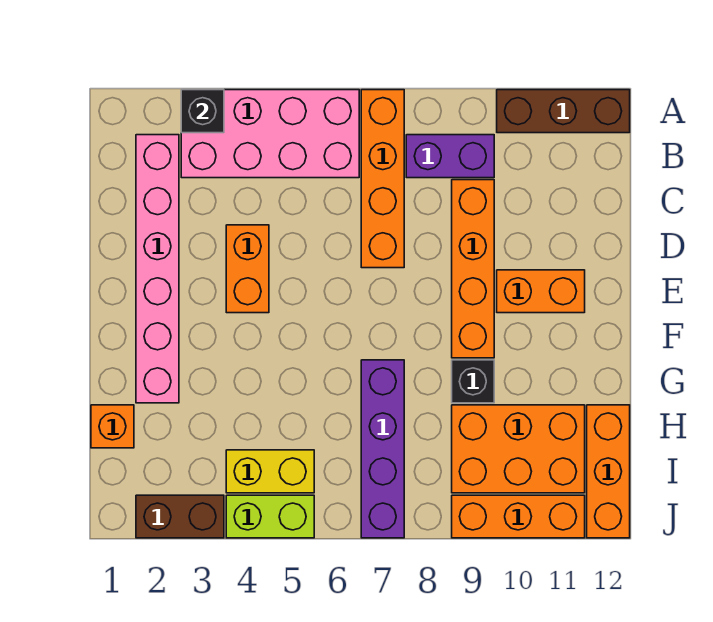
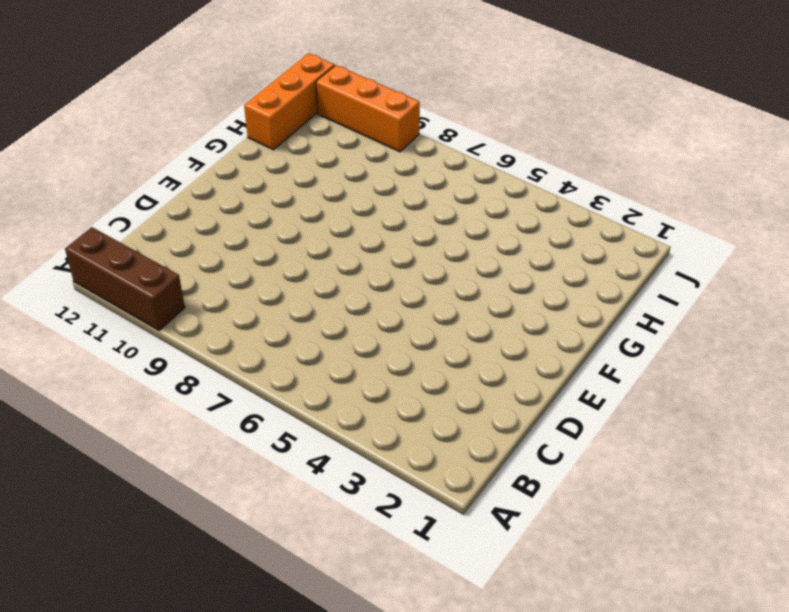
none -> pink 2x4 brick [181,90,359,178]
none -> orange 1x4 brick [361,90,404,268]
none -> pink 1x6 brick [136,135,179,403]

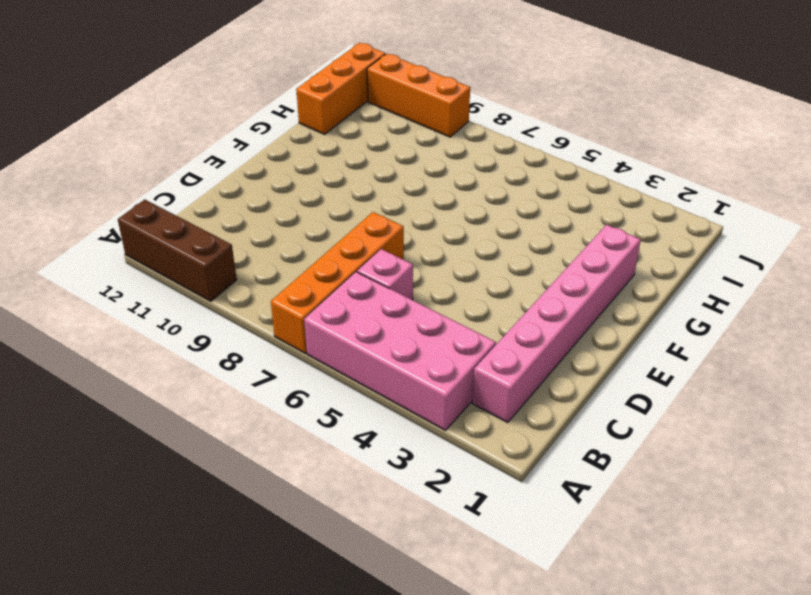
pink 1x1 brick [357,249,413,300] -> none
none -> purple 1x2 brick [406,135,494,178]
none -> orange 1x4 brick [452,180,494,358]
none -> orange 1x2 brick [226,225,269,313]

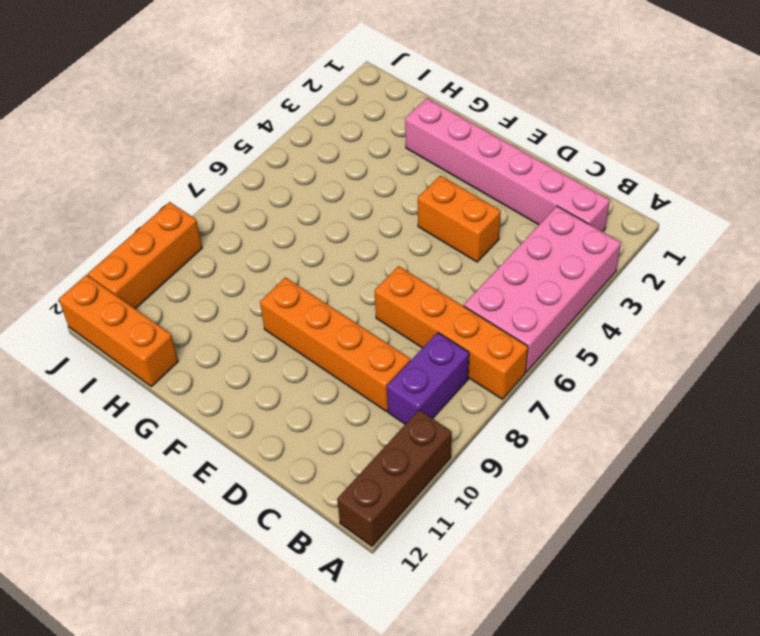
none -> orange 1x2 brick [497,270,585,313]
none -> purple 1x4 brick [361,360,404,538]
none -> black 1x1 brick [452,360,494,403]

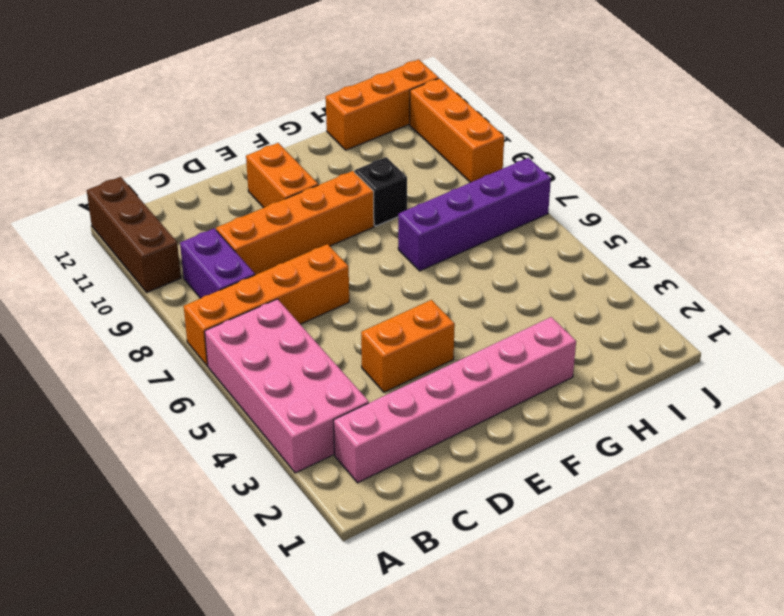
none -> orange 1x1 brick [91,405,134,448]
none -> orange 2x3 brick [452,405,585,493]
none -> yellow 1x2 brick [226,450,314,493]

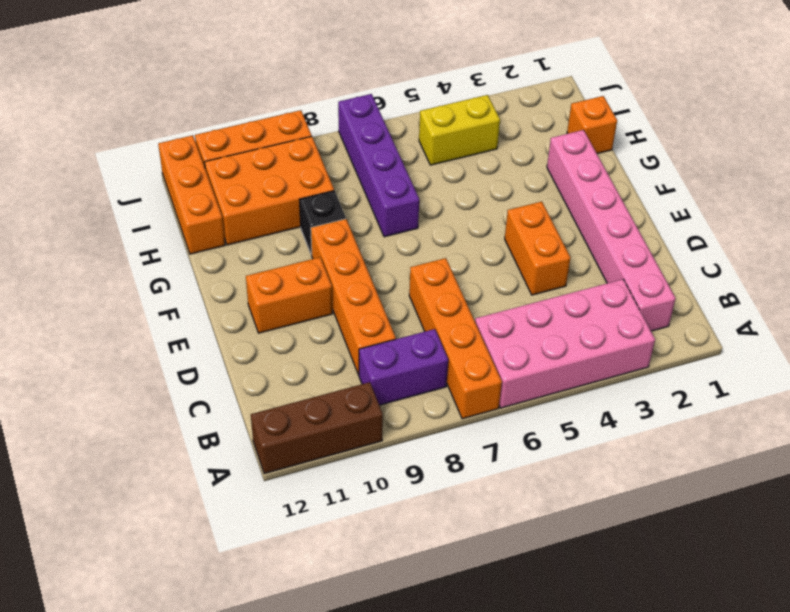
none -> brown 1x2 brick [136,495,224,538]
none -> lime 1x2 brick [226,495,314,538]
none -> black 1x1 brick [181,90,224,133]

